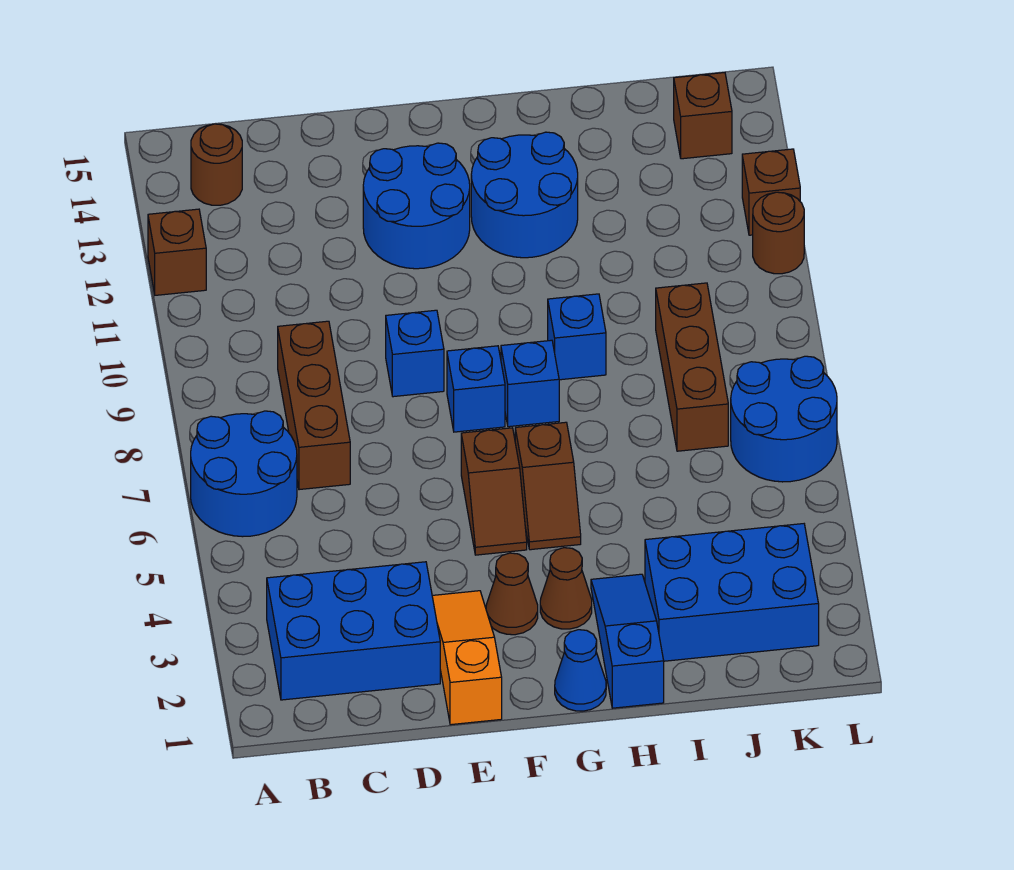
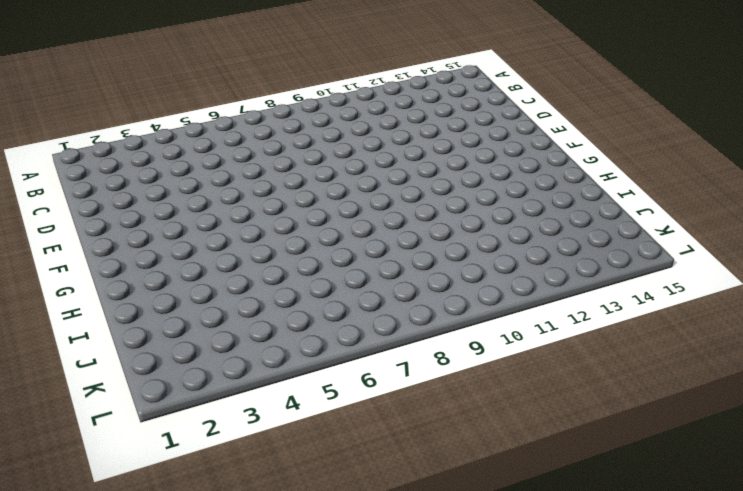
none -> blue 2x2 round brick [191,411,297,537]
none -> brown 1x1 brick [148,209,206,295]
none -> blue 2x3 brick [267,562,440,700]

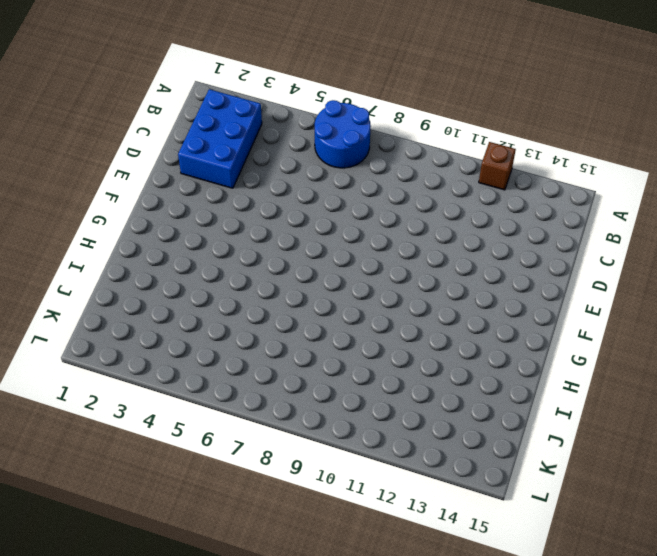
none -> brown 1x1 round brick [191,124,242,205]
none -> brown 1x3 brick [278,321,350,490]
none -> orange 1x3 slope [432,591,502,725]

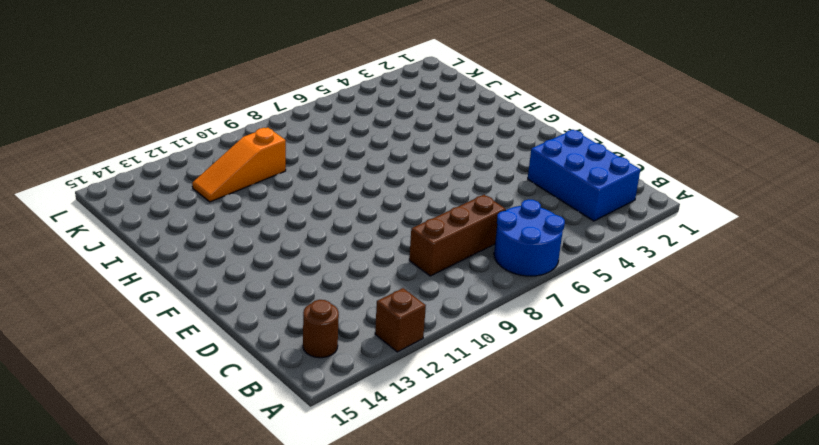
orange 1x3 slope [192,128,286,202] -> orange 1x3 slope moved to [432,591,502,725]
none -> blue 1x1 brick [386,310,444,397]
none -> blue 2x2 round brick [363,143,470,269]
none -> brown 1x1 cone [486,553,538,635]

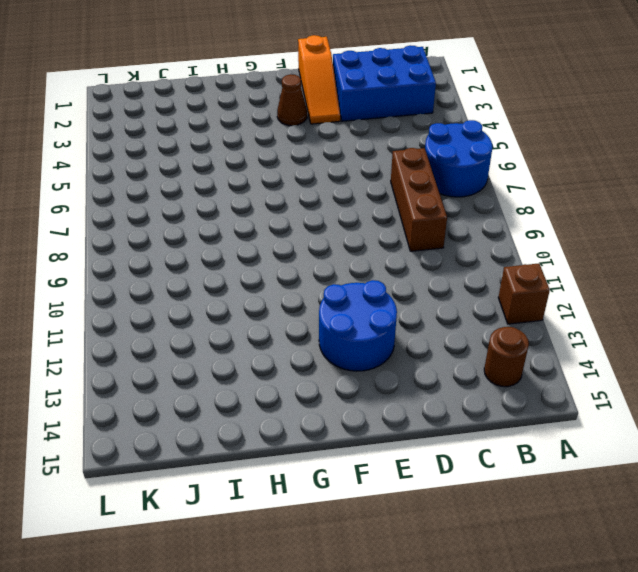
none -> blue 1x1 brick [386,310,444,397]
none -> brown 1x2 slope [461,428,527,555]
none -> blue 1x1 brick [447,346,505,432]

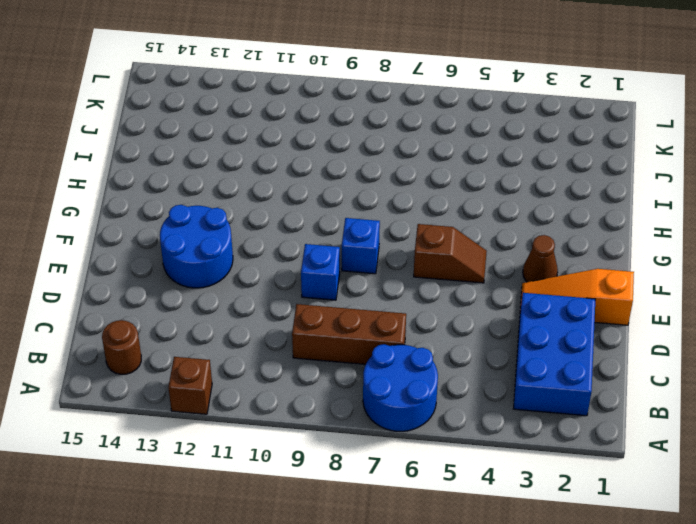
none -> blue 1x1 cone [555,630,606,711]
none -> brown 1x1 cone [540,548,592,629]
none -> brown 1x2 slope [515,422,581,550]

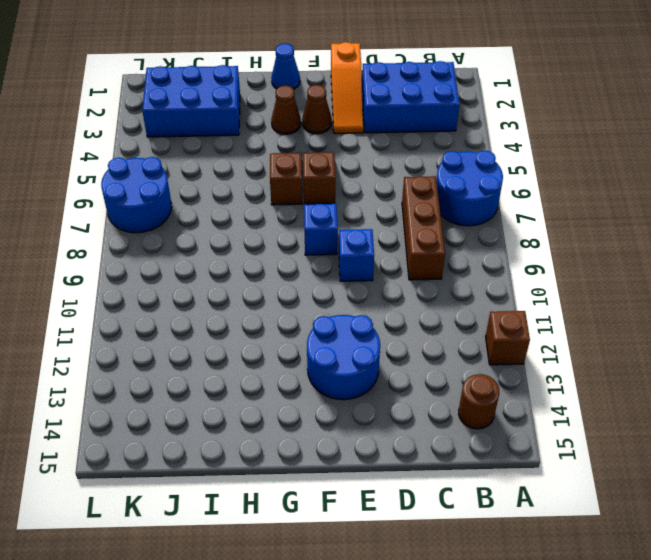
none -> blue 1x1 brick [501,340,559,427]
none -> blue 2x2 round brick [471,132,578,258]
none -> blue 1x3 slope [591,574,664,708]

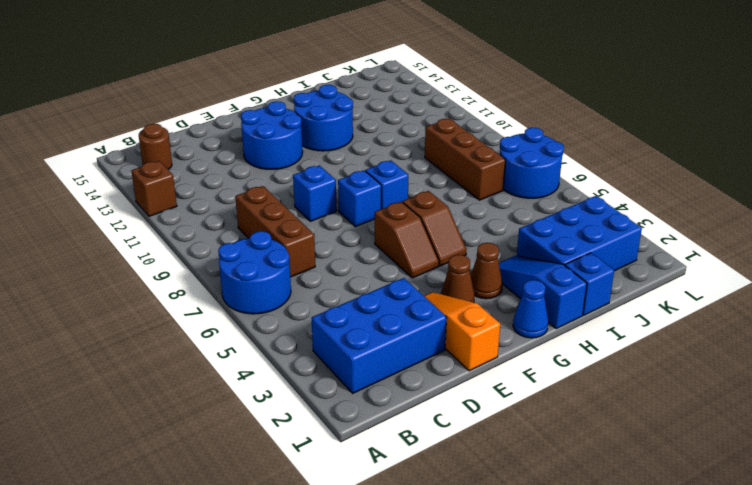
blue 1x1 brick [565,253,614,315] -> blue 1x1 brick moved to [548,294,606,380]
none -> brown 1x1 brick [674,73,732,159]
none -> brown 1x1 round brick [753,192,804,274]
none -> brown 1x1 brick [742,149,800,235]

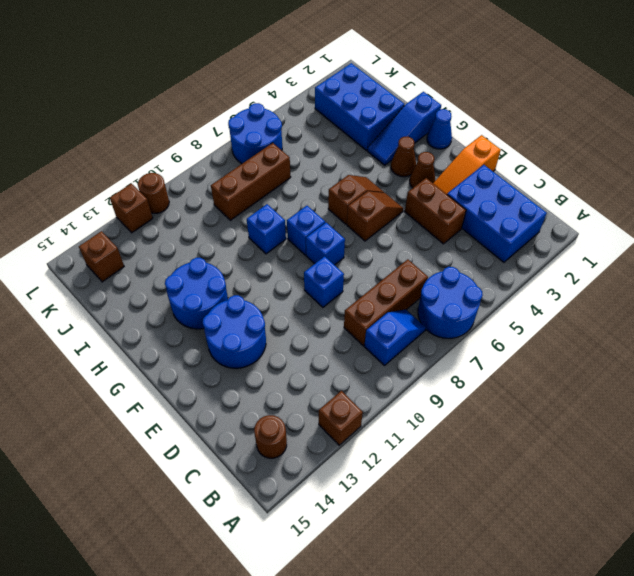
blue 1x2 slope [364,309,426,365] -> none
brown 1x2 brick [405,178,466,244] -> none

